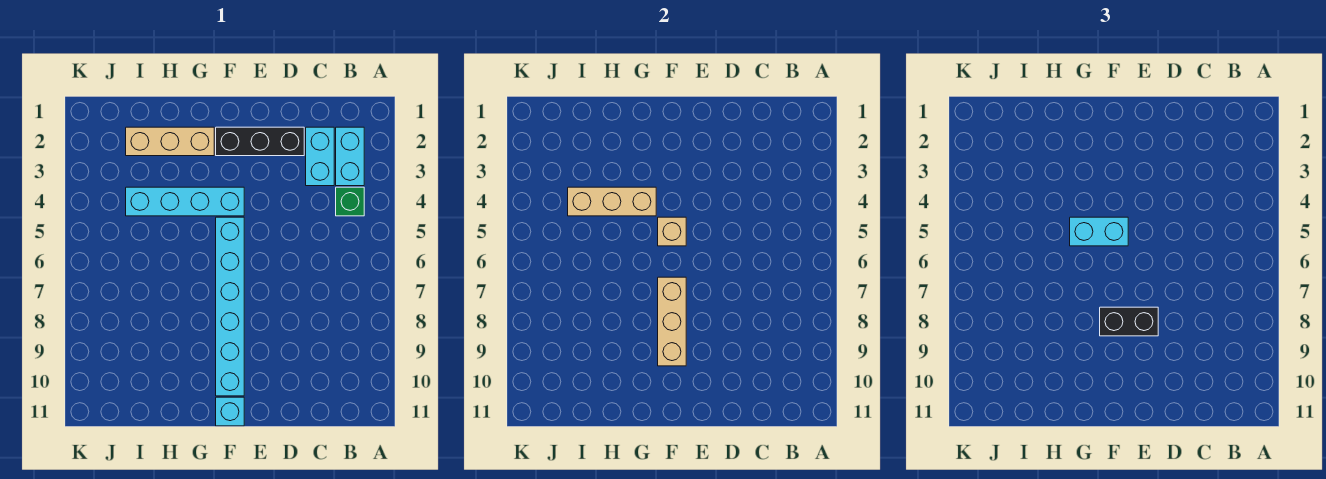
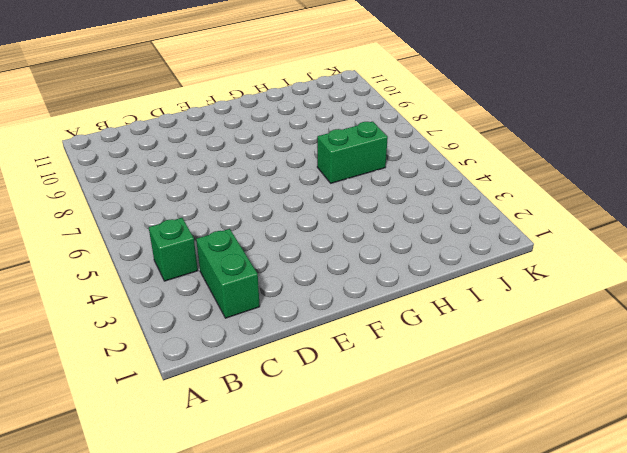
green 1x2 brick [196,229,260,318] -> cyan 1x2 brick [306,127,334,186]
green 1x2 brick [317,121,388,183] -> none
none -> cyan 1x2 brick [336,127,364,186]
none -> black 1x3 brick [216,127,304,156]
none -> cyan 1x4 brick [126,187,244,216]

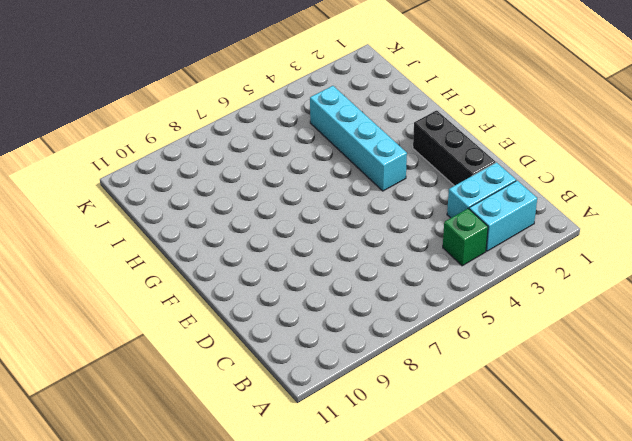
none -> cyan 1x6 brick [216,217,244,396]
none -> cyan 1x1 brick [216,397,244,426]
none -> tan 1x3 brick [126,127,214,156]

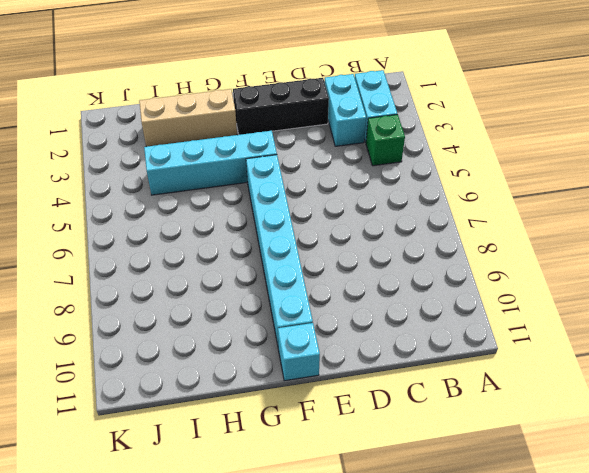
none -> tan 1x1 brick [658,217,686,246]
none -> tan 1x3 brick [658,277,686,366]
none -> tan 1x3 brick [568,187,656,216]

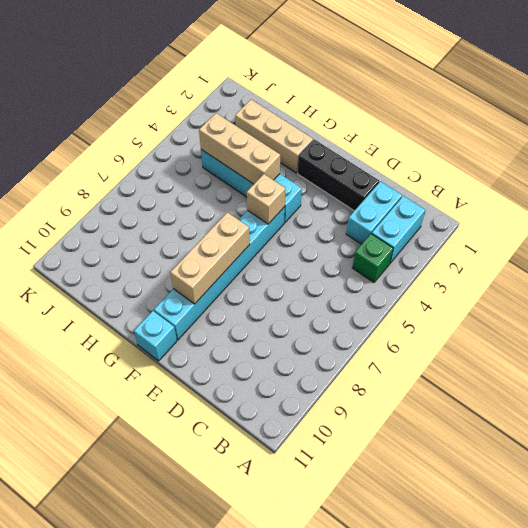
none -> black 1x2 brick [1100,307,1158,336]
none -> cyan 1x2 brick [1070,217,1128,246]

